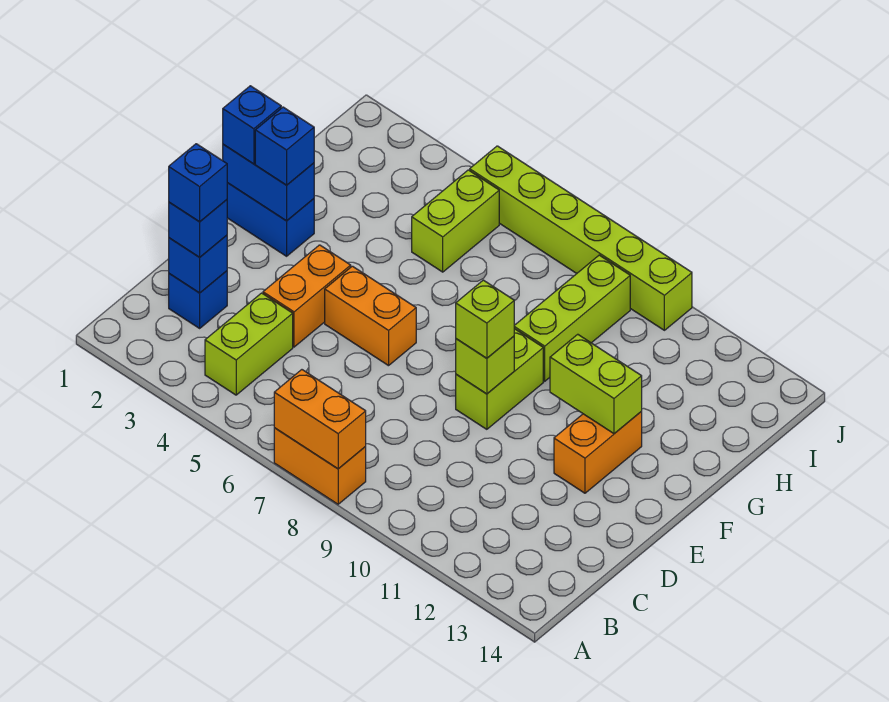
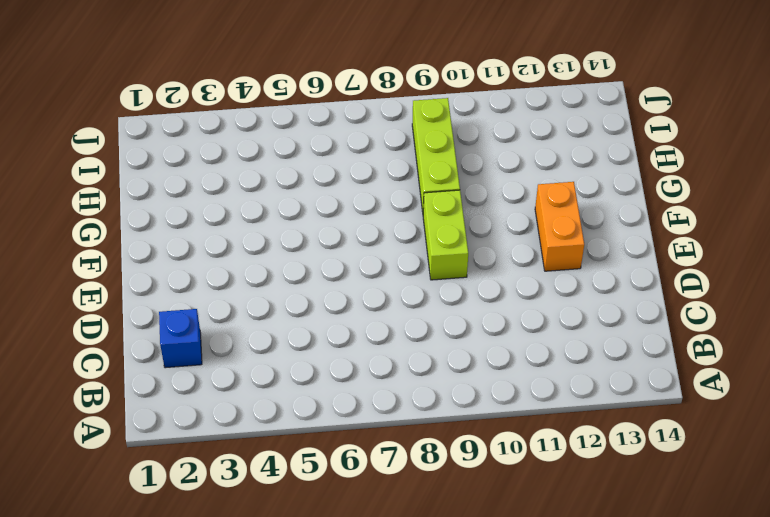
none -> orange 1x2 brick [274,428,366,504]
none -> lime 1x2 brick [205,293,293,395]
none -> orange 1x2 brick [263,245,351,347]

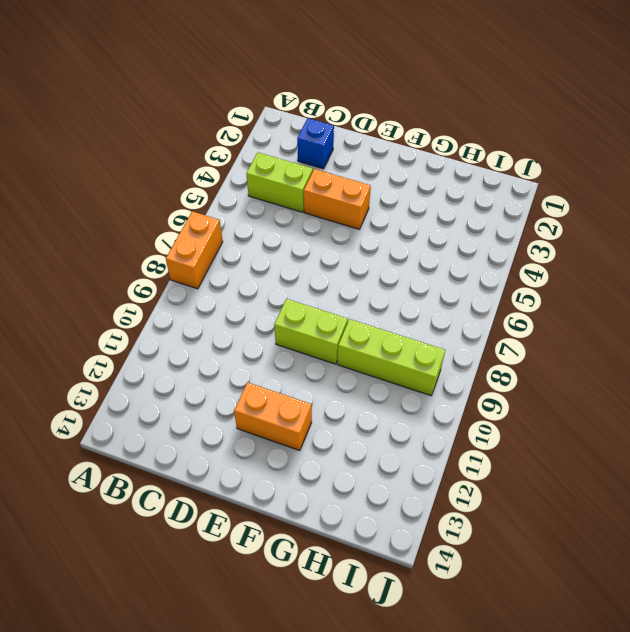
none -> orange 1x2 brick [325,266,416,366]
none -> blue 1x2 brick [227,183,314,256]
none -> lime 1x2 brick [412,170,499,272]

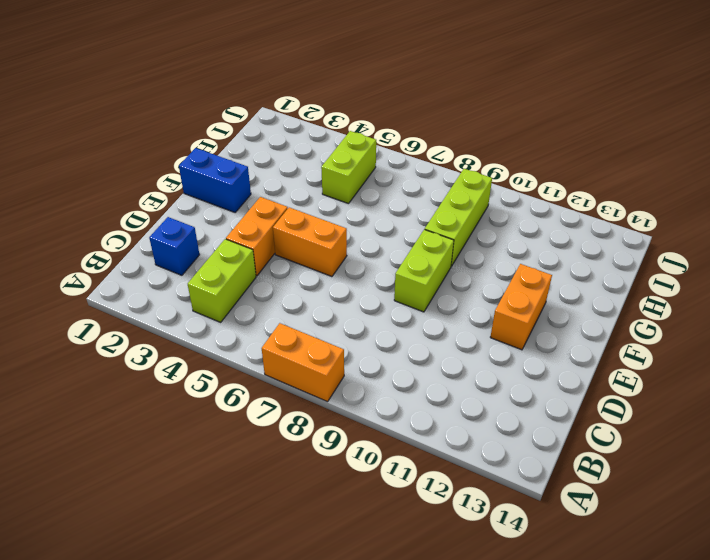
none -> lime 1x6 brick [470,146,692,330]
none -> orange 1x2 brick [274,370,366,469]
none -> blue 1x1 brick [169,235,227,293]

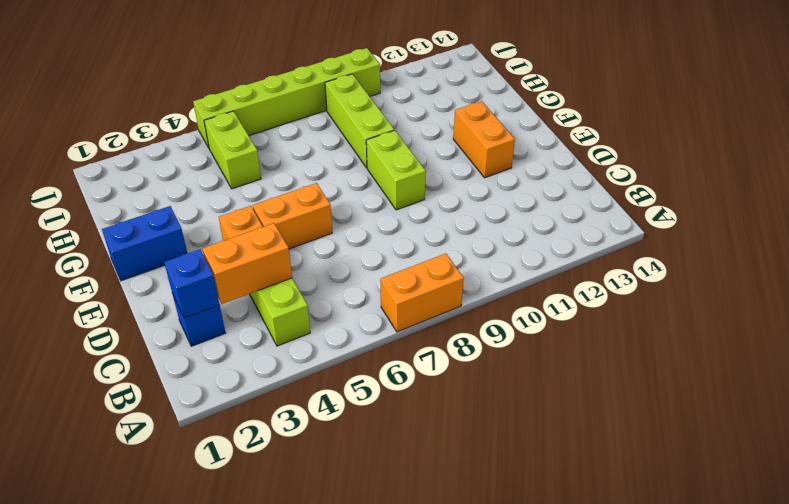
orange 1x2 brick [202,223,292,304] -> orange 1x2 brick moved to [274,370,366,469]
none -> lime 1x1 brick [456,336,514,394]
none -> blue 1x2 brick [223,144,314,221]
none -> lime 1x2 brick [550,334,642,434]

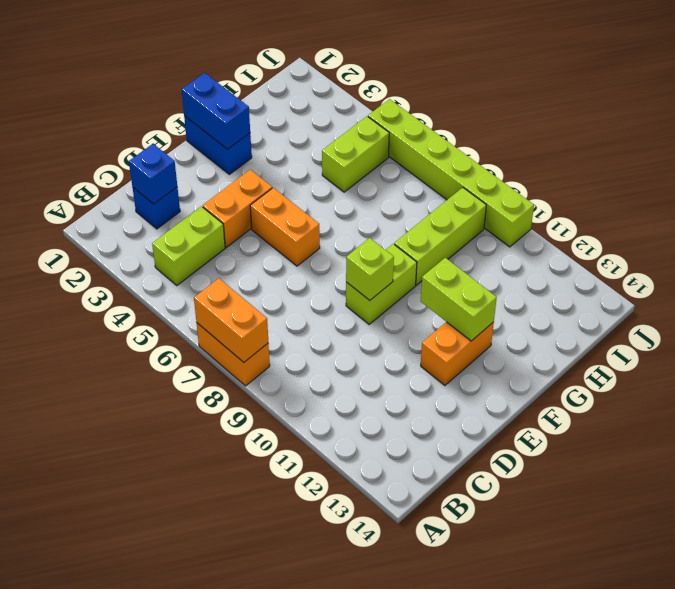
none -> blue 1x1 brick [169,200,227,257]
none -> lime 1x1 brick [456,280,514,358]
none -> blue 1x1 brick [223,86,281,164]

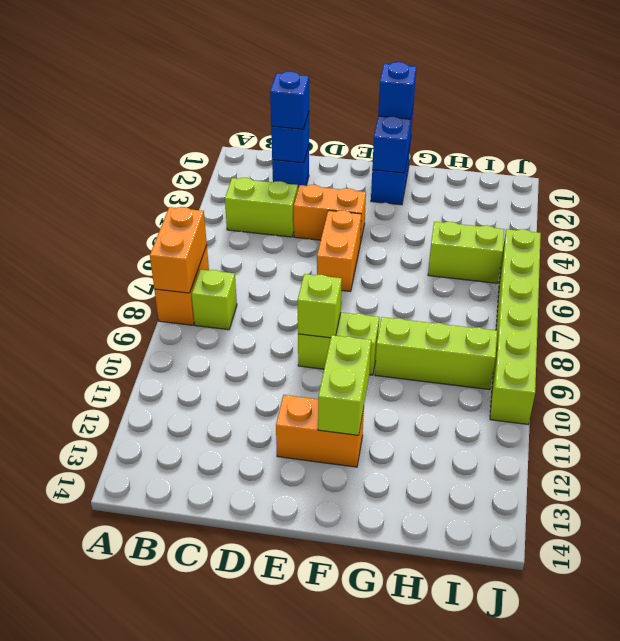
lime 1x1 brick [192,269,237,330] -> lime 1x1 brick moved to [456,280,514,358]
none -> blue 1x1 brick [255,107,314,185]
none -> blue 1x1 brick [169,144,227,222]

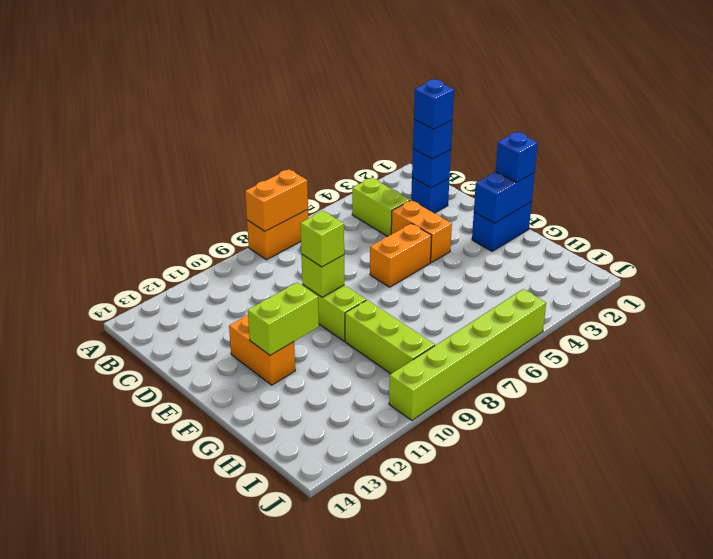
none -> lime 1x2 brick [412,170,499,272]
none -> blue 1x1 brick [255,107,314,185]

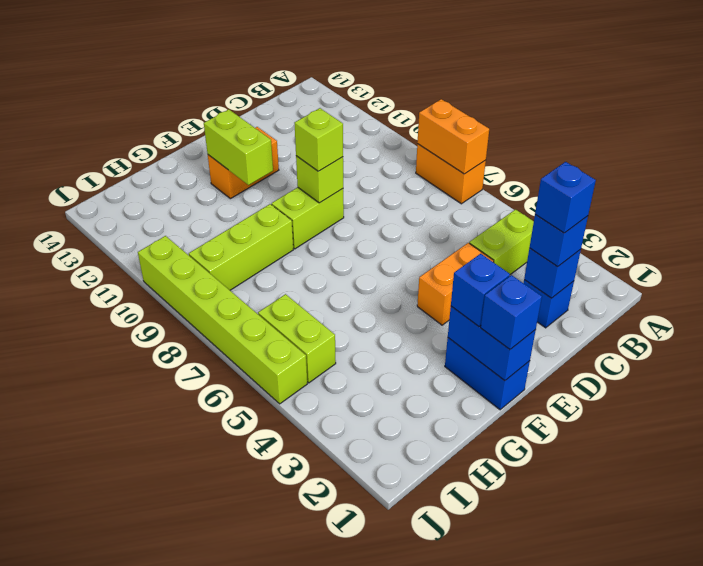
lime 1x2 brick [258,294,336,383] -> lime 1x2 brick turned to [412,170,499,272]
none -> orange 1x2 brick [325,266,416,366]

